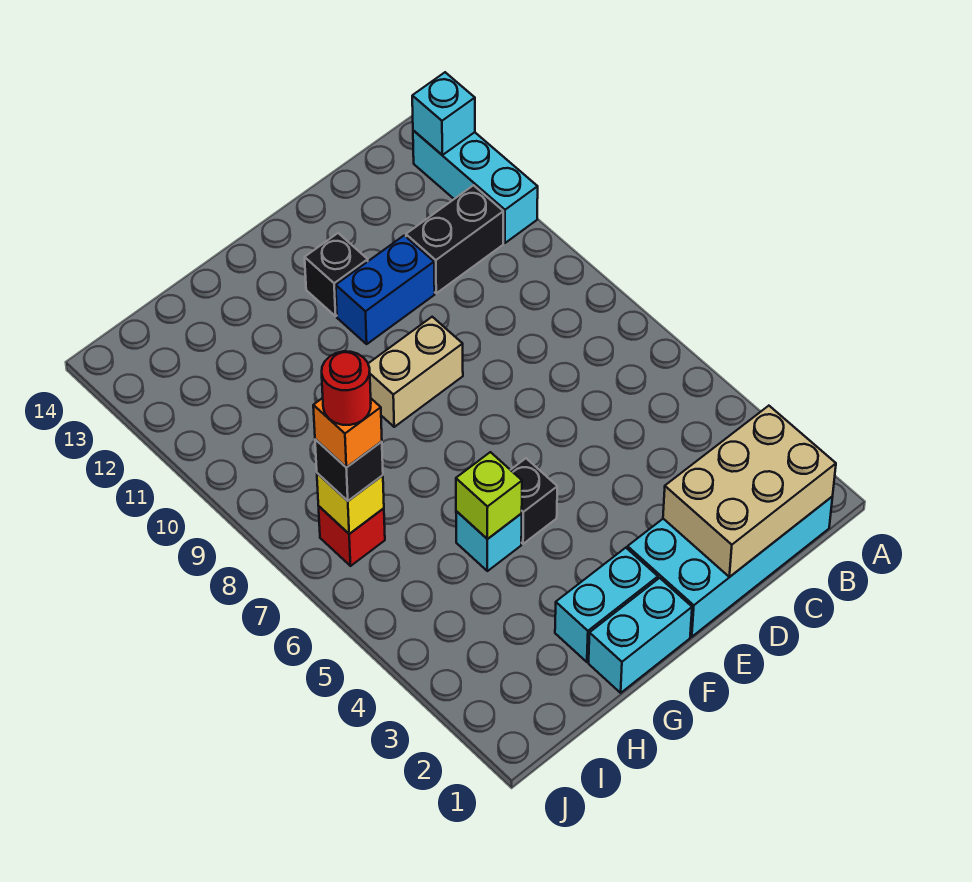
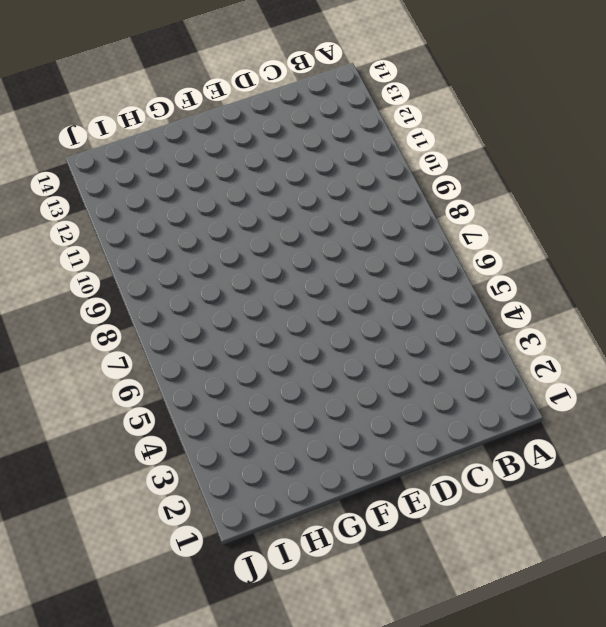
none -> cyan 1x3 brick [413,130,538,243]
none -> cyan 2x4 brick [627,497,832,637]
none -> black 1x2 brick [406,185,503,293]

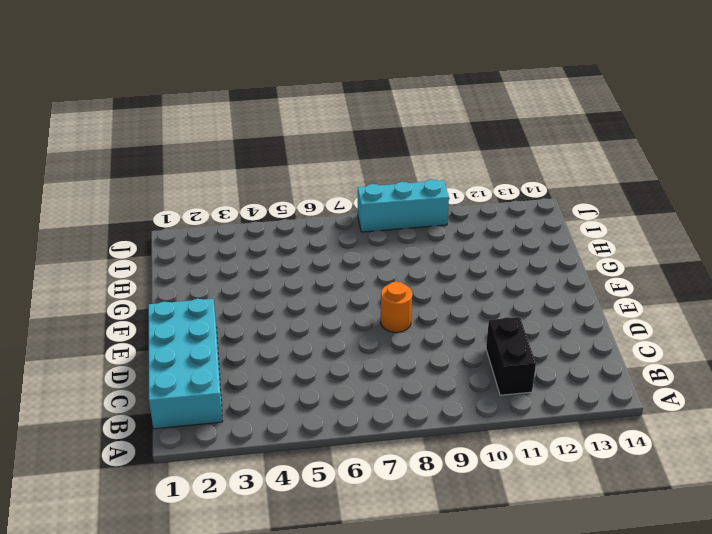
orange 1x1 round brick [381,282,412,332] -> none
cyan 1x3 brick [358,179,449,232] -> cyan 1x3 brick moved to [413,130,538,243]
none -> blue 1x2 brick [336,235,435,344]
none -> tan 1x2 brick [368,317,463,427]
none -> black 1x1 brick [305,233,368,316]

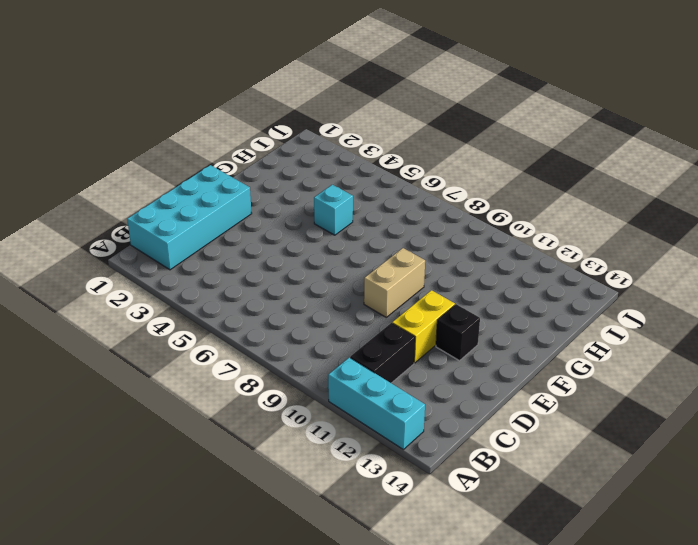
yellow 1x2 brick [392,290,455,363] -> blue 1x2 brick [336,235,435,344]
none -> cyan 1x2 brick [589,578,692,693]
none -> cyan 1x2 brick [555,548,658,662]
none -> black 1x1 brick [511,458,557,544]

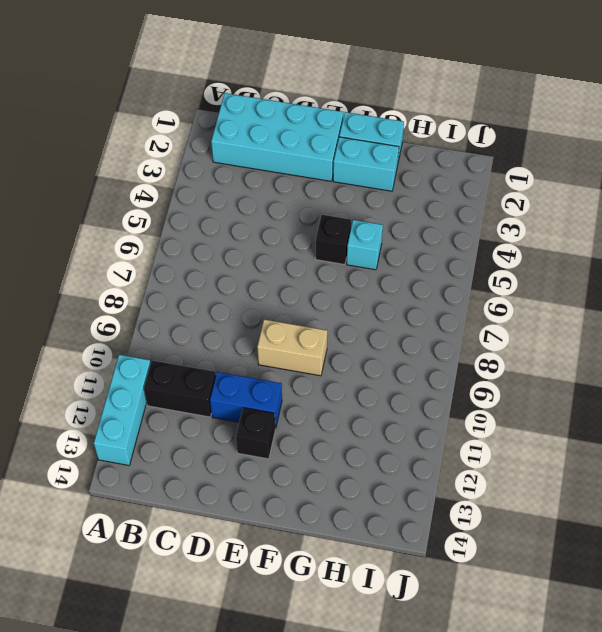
none -> red 1x1 brick [319,507,385,566]
none -> cyan 1x1 brick [412,72,475,155]
none -> tan 2x3 brick [663,406,836,577]

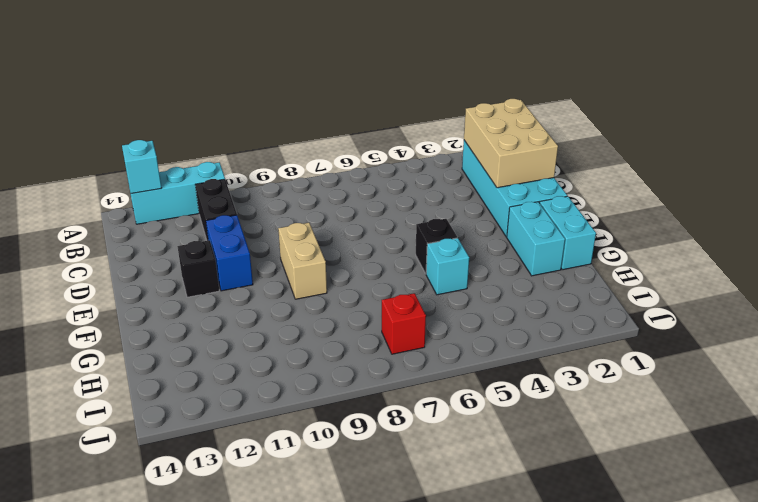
none -> lime 1x1 brick [456,452,522,539]
none -> yellow 1x1 brick [317,473,384,534]
none -> black 1x1 brick [315,439,383,501]

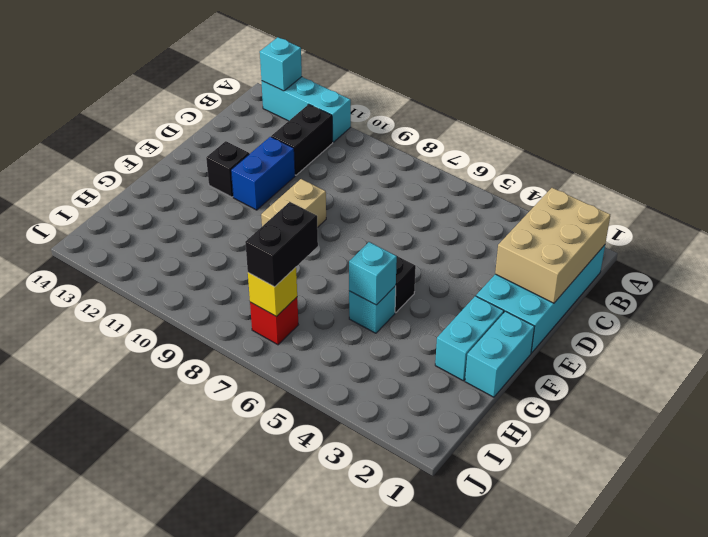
cyan 1x1 brick [349,242,397,305] -> lime 1x1 brick [456,452,522,539]
black 1x2 brick [245,202,318,287] -> black 1x1 brick [315,439,383,501]
none -> orange 1x1 brick [313,398,382,468]
none -> red 1x1 round brick [322,351,371,425]

